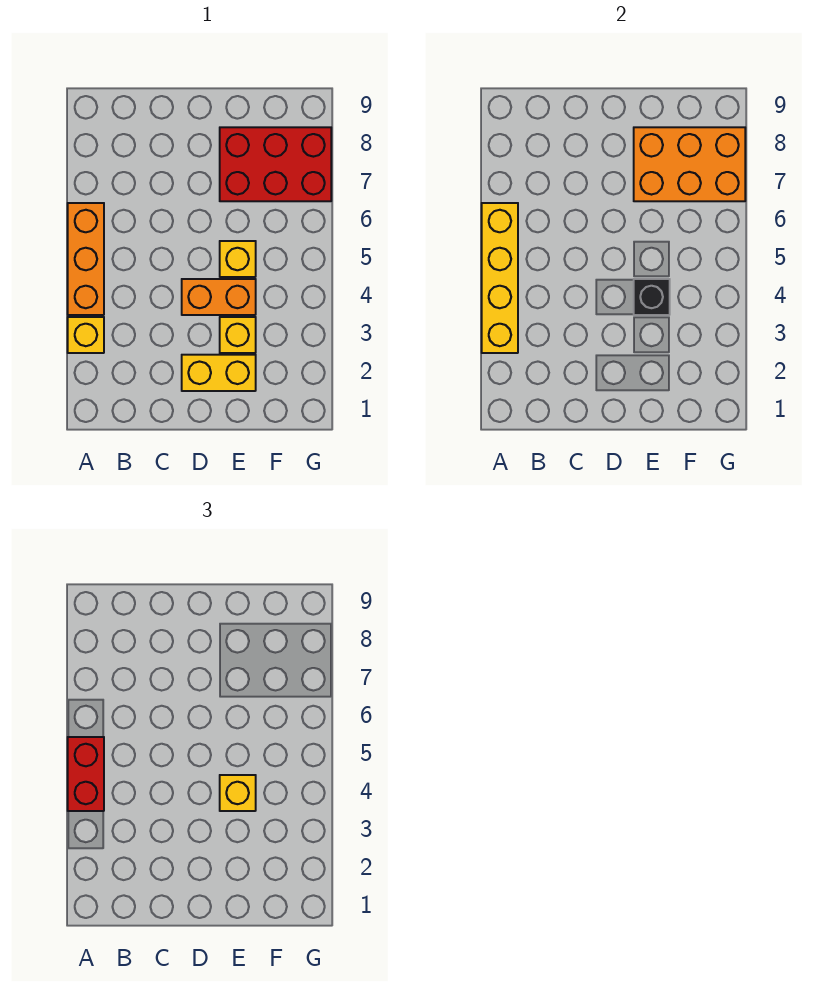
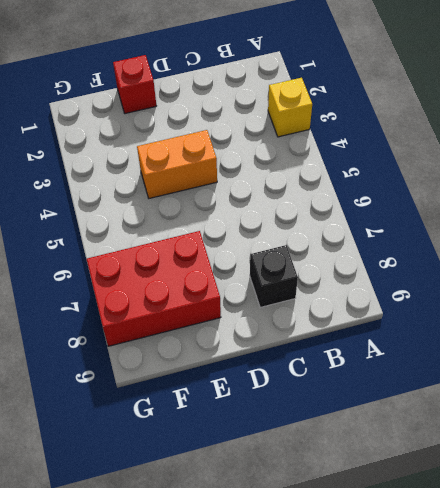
black 1x1 brick [250,245,298,307] -> black 1x1 brick moved to [634,279,670,315]
red 1x1 brick [113,55,156,114] -> none
none -> orange 1x3 brick [68,203,104,315]
none -> yellow 1x2 brick [182,355,256,391]
none -> yellow 1x1 brick [220,317,256,353]

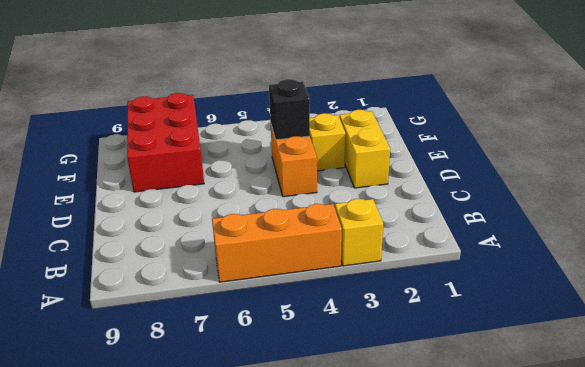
none -> yellow 1x1 brick [220,241,256,277]
none -> yellow 1x4 brick [482,203,518,353]
none -> orange 2x3 brick [634,127,745,201]

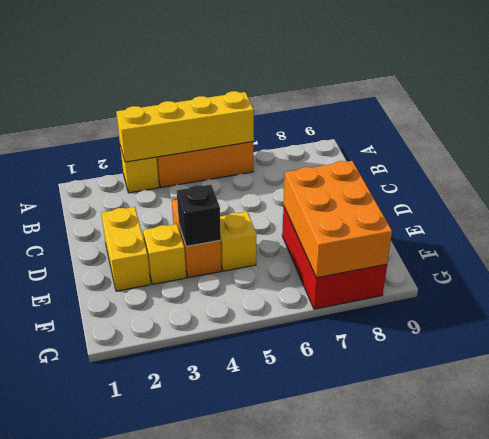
none -> red 1x2 brick [68,737,104,811]
none -> yellow 1x1 brick [220,775,256,811]

